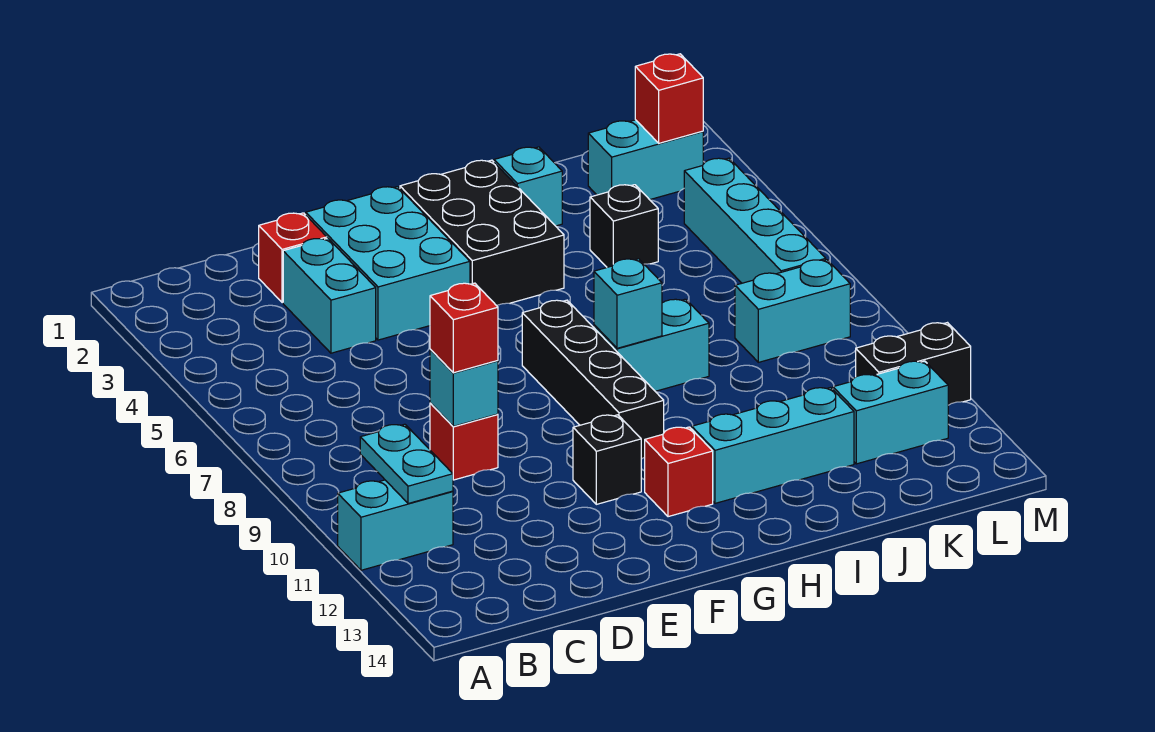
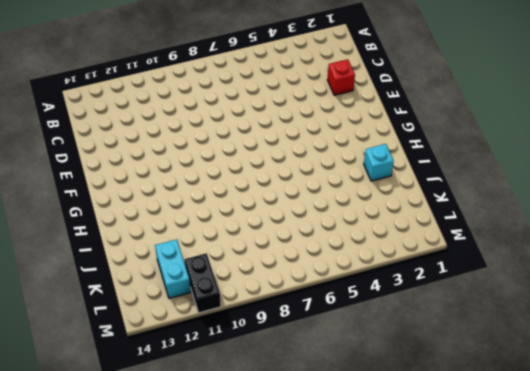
none -> cyan 1x2 brick [338,480,453,570]
none -> cyan 1x2 brick [283,238,376,353]
none -> red 1x1 brick [430,403,498,480]

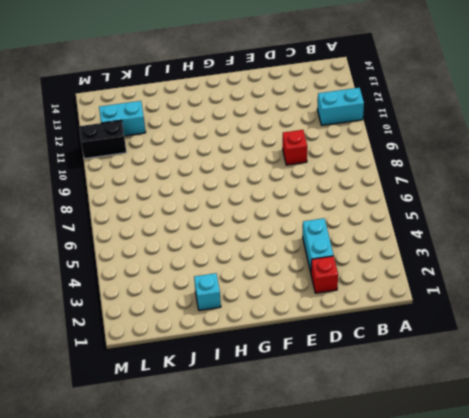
none -> cyan 2x3 brick [306,187,470,340]
none -> black 1x1 brick [573,415,641,504]
none -> black 2x3 brick [400,160,564,306]

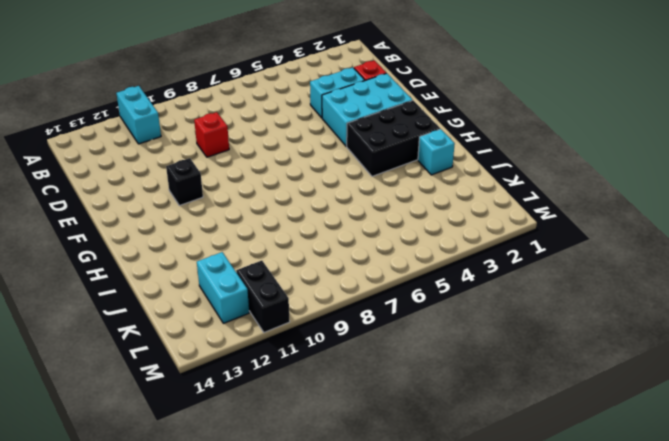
none -> black 1x4 brick [522,300,664,459]
none -> red 1x1 brick [645,427,713,517]
none -> cyan 1x2 brick [594,299,709,391]

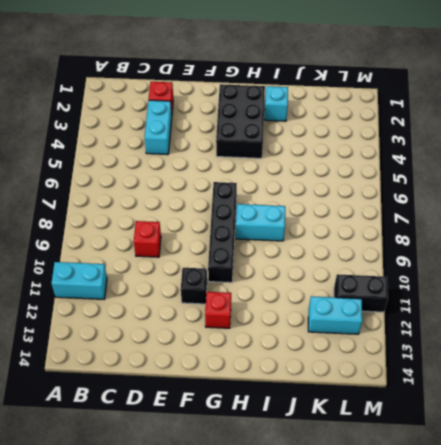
none -> cyan 2x3 brick [306,187,470,340]
none -> cyan 1x3 brick [692,388,854,503]
none -> black 1x1 brick [590,185,658,267]

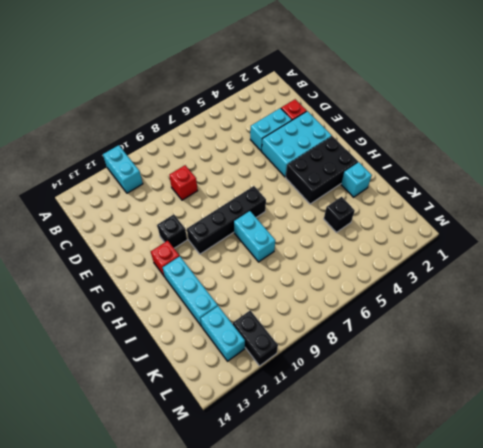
none -> cyan 1x2 brick [588,120,703,200]
none -> cyan 1x2 brick [735,260,850,362]
none -> cyan 1x4 brick [684,158,826,283]

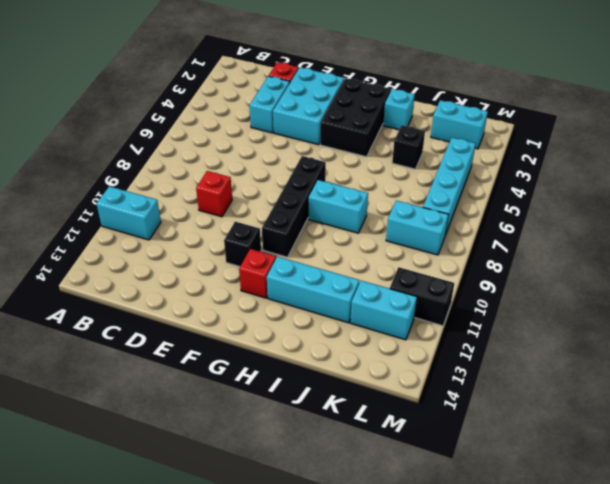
none -> cyan 1x2 plate [360,424,453,504]
none -> cyan 1x1 brick [430,350,498,426]
none -> cyan 1x1 brick [594,259,662,348]

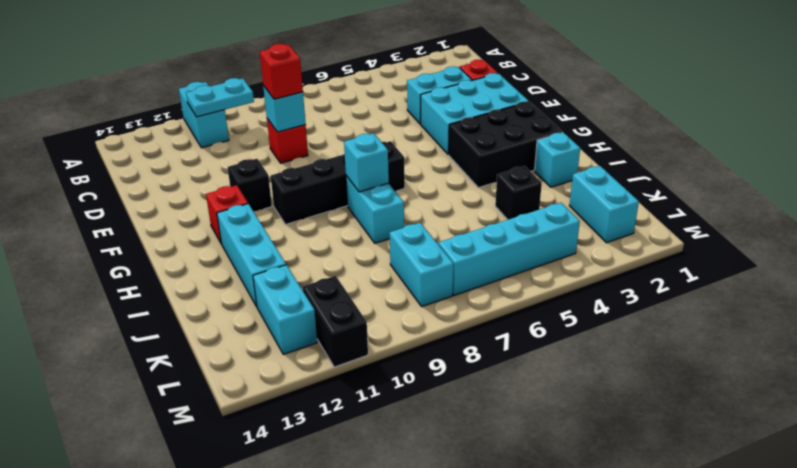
none -> red 1x1 brick [635,54,703,143]

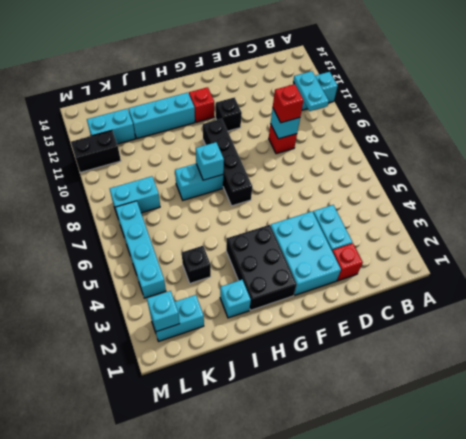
cyan 1x1 brick [147,291,180,332] -> red 1x1 brick [635,54,703,143]

